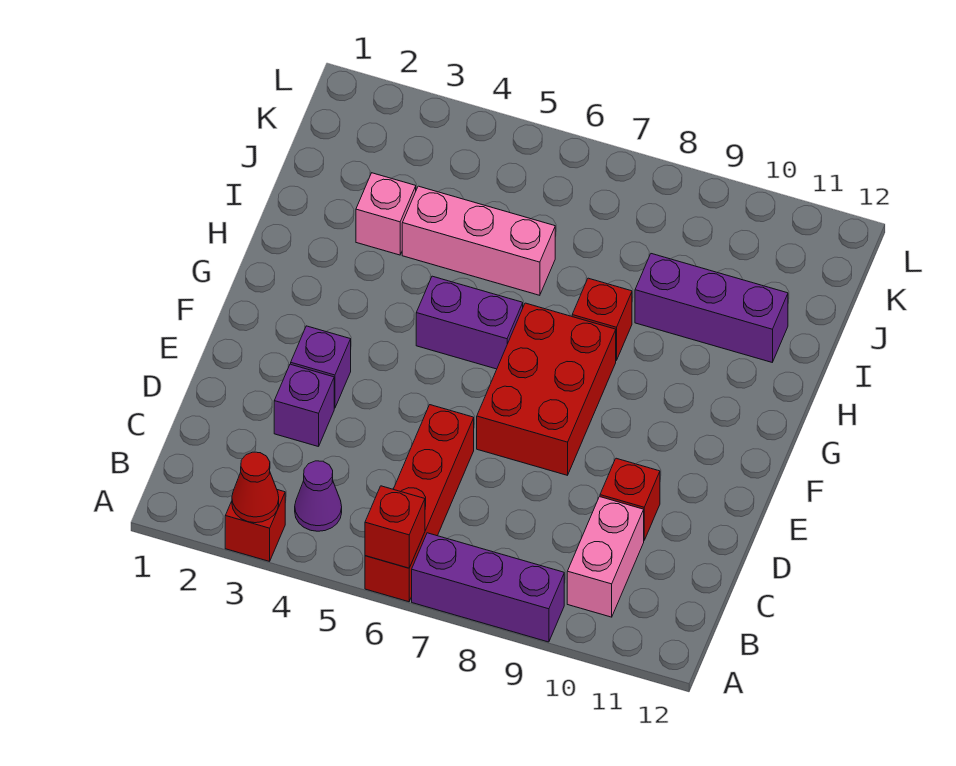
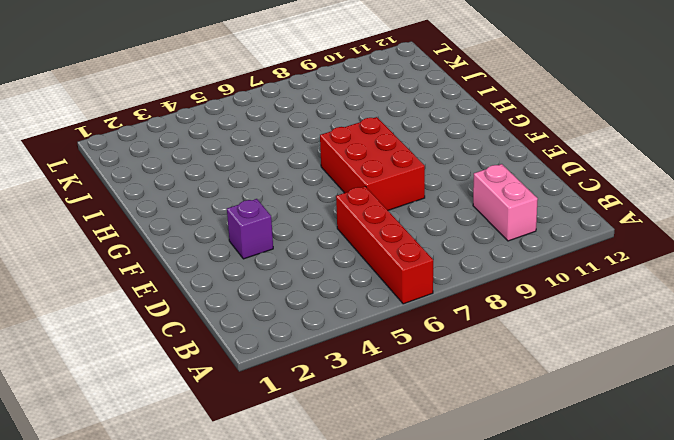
none -> red 1x1 brick [225,490,285,561]
none -> purple 1x3 brick [412,533,564,642]
none -> purple 1x1 cone [295,461,342,531]

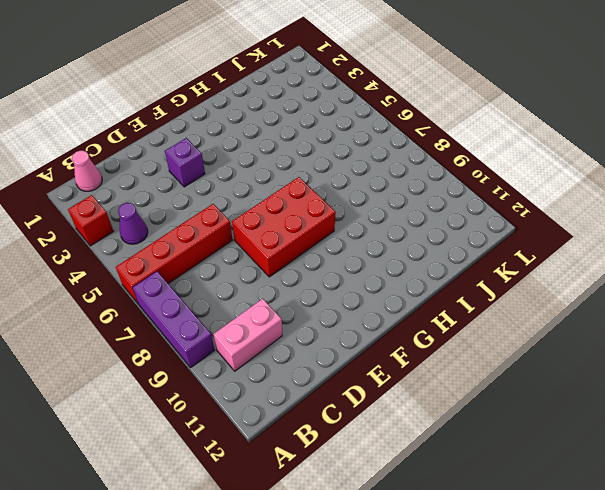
pink 1x1 cone [72,151,102,191] -> none
none -> purple 1x1 brick [274,364,334,447]
none -> red 1x1 brick [600,458,660,540]
none -> purple 1x2 brick [416,276,523,369]

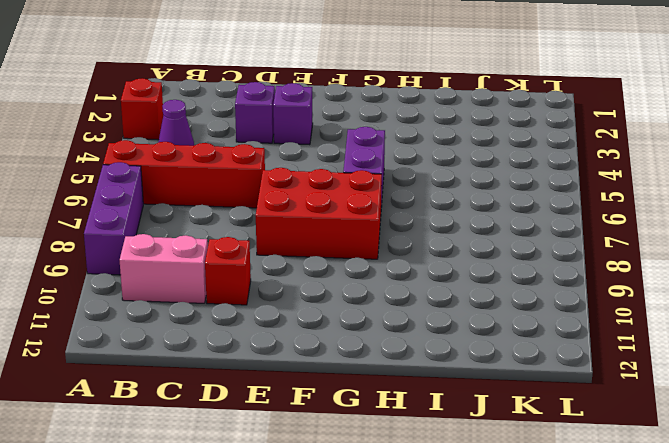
none -> red 1x1 brick [572,278,632,360]
none -> pink 1x1 brick [356,173,416,255]
none -> pink 1x3 brick [402,186,555,295]

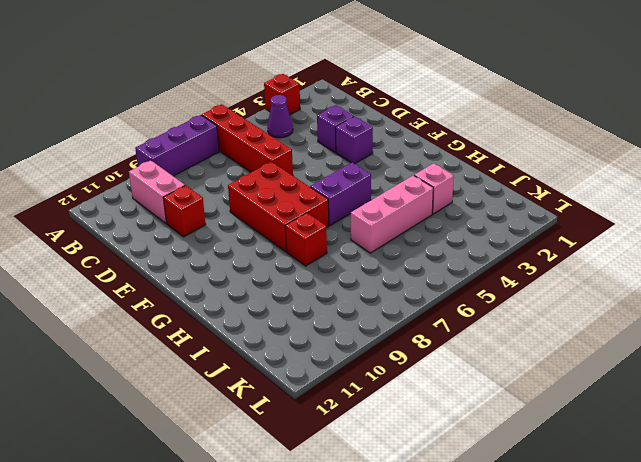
none -> purple 1x3 brick [635,254,788,362]
none -> red 1x1 cone [232,452,279,523]
none -> red 1x1 brick [365,486,425,568]

